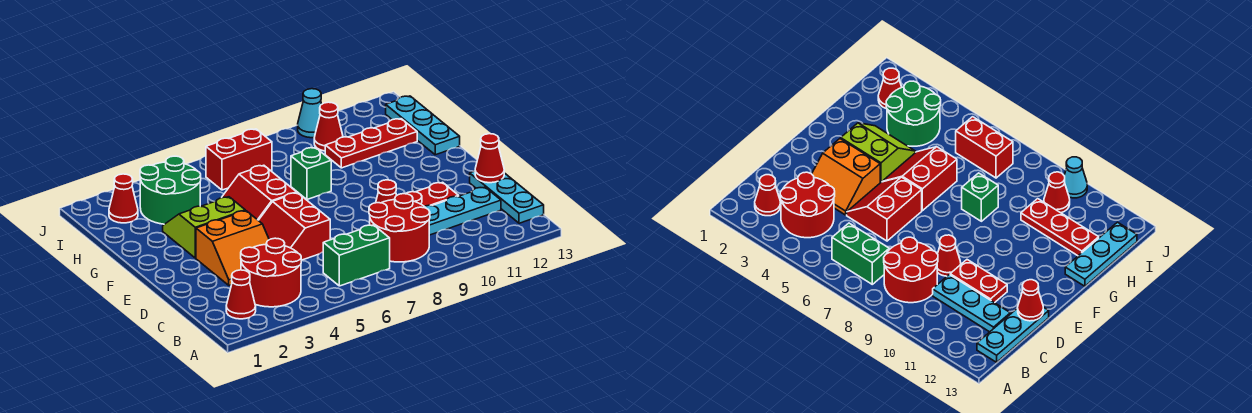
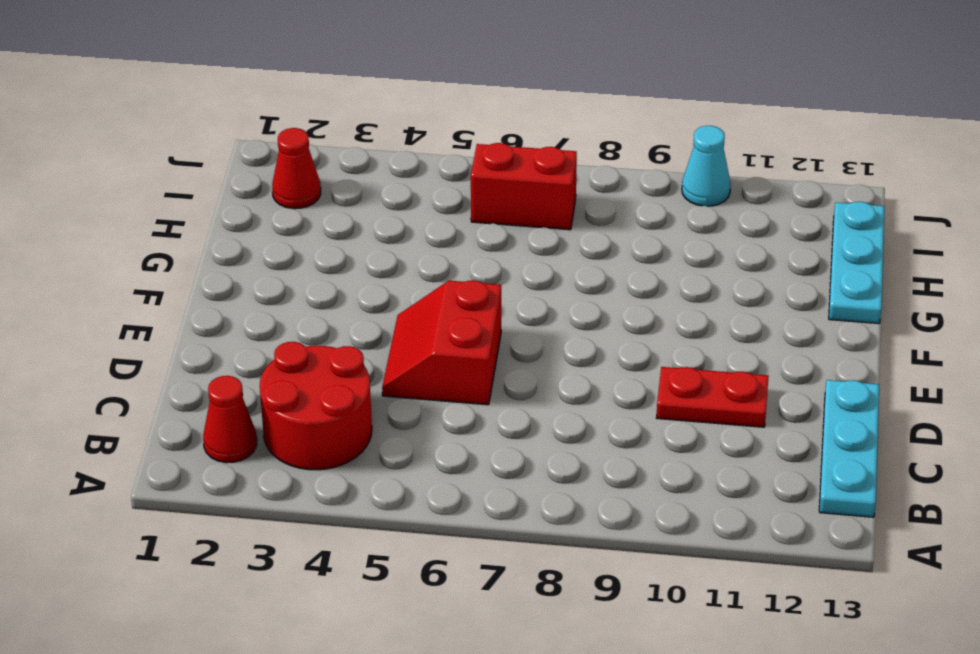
none -> green 1x2 brick [323,225,390,286]
none -> red 2x2 round brick [369,194,430,262]
none -> cyan 1x3 plate [424,187,501,235]

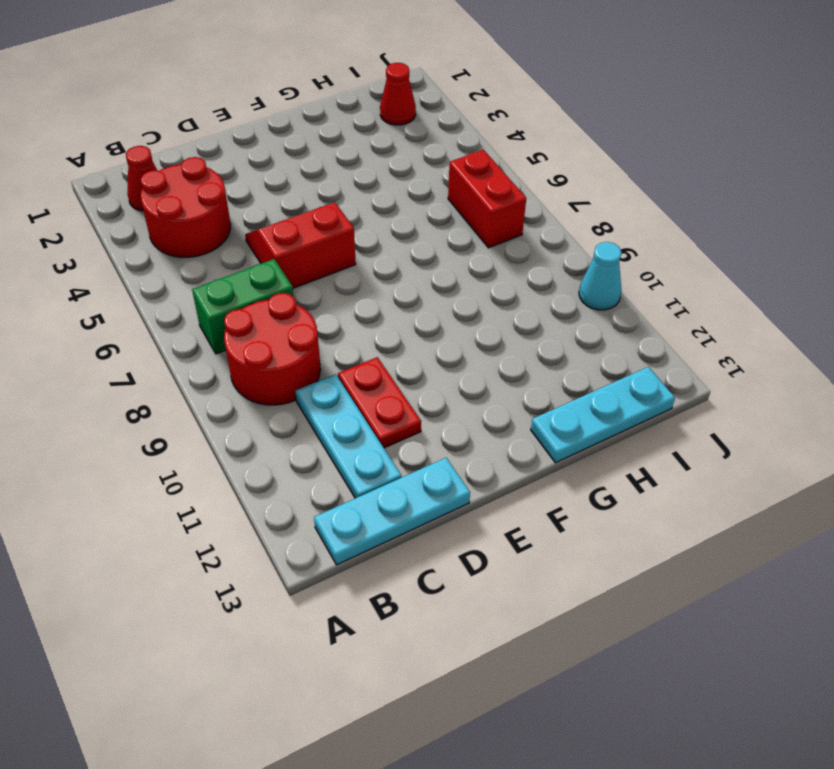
green 1x2 brick [192,259,294,354] -> green 1x2 brick turned to [323,225,390,286]
none -> orange 2x2 slope [196,211,269,285]
none -> red 1x1 cone [376,180,397,203]
none -> lime 2x2 slope [163,197,245,258]

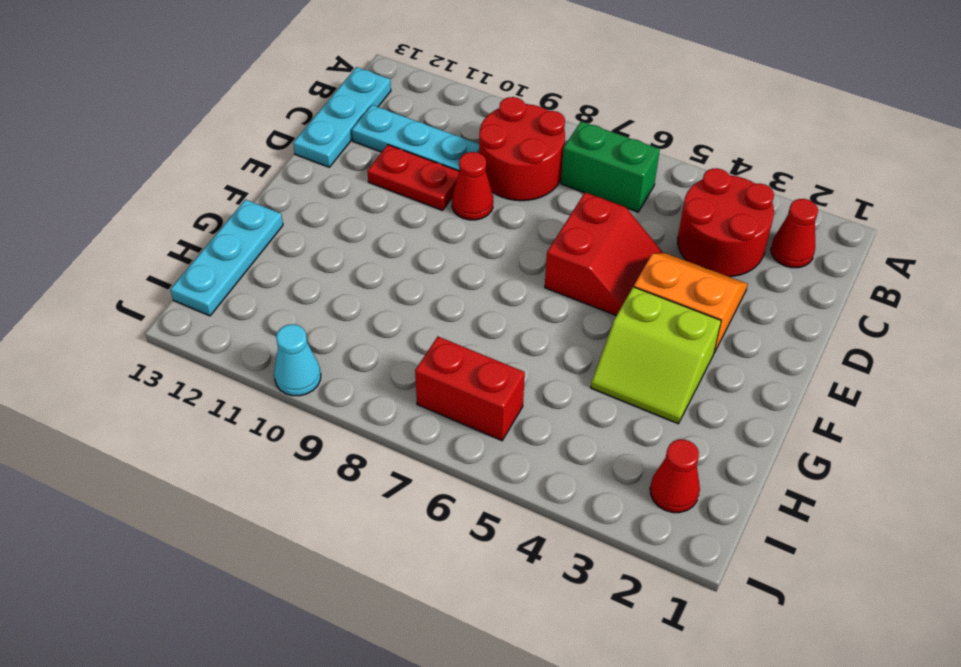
none -> red 2x2 slope [222,165,297,220]
none -> green 1x1 brick [291,147,331,199]
none -> green 2x2 round brick [140,156,201,224]

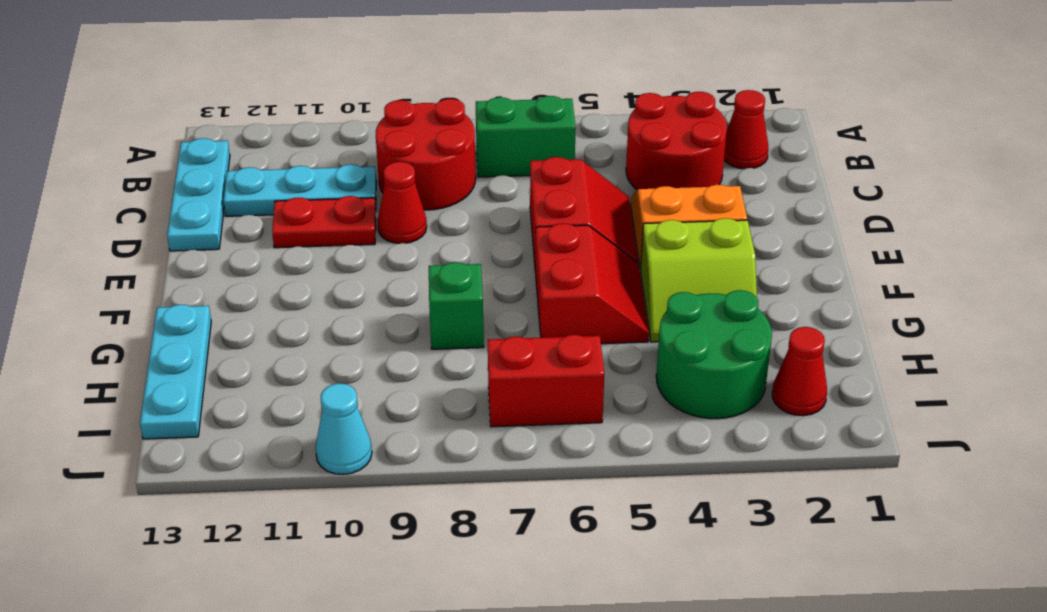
none -> red 1x3 plate [325,119,417,168]
none -> red 1x1 cone [314,102,343,151]
none -> red 1x1 cone [475,134,504,183]

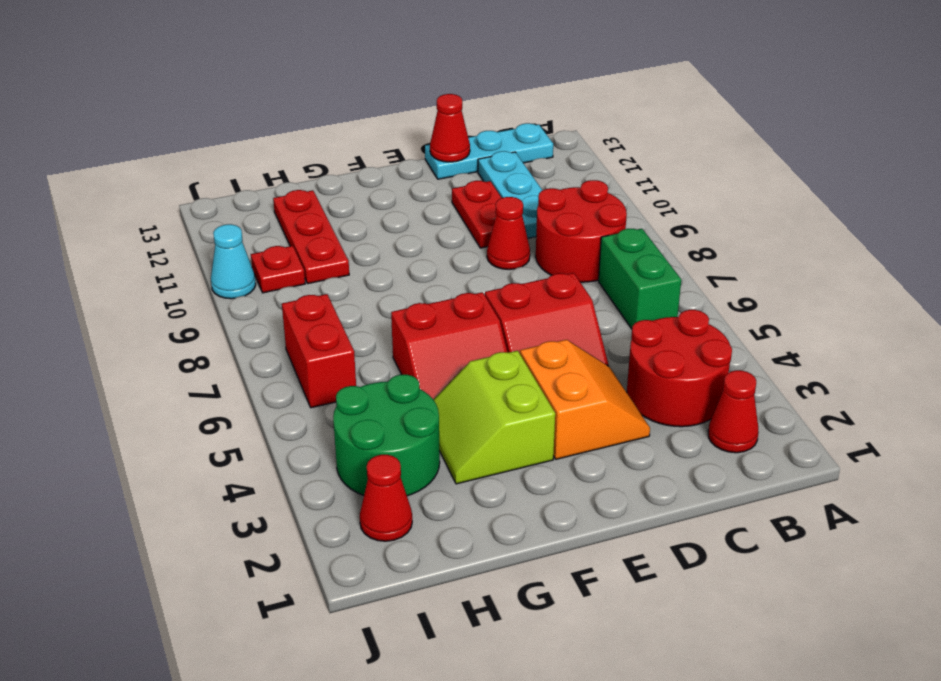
red 1x1 plate [251,246,305,293] -> red 1x1 cone [314,102,343,151]
none -> green 1x1 brick [291,147,331,199]
none -> cyan 1x3 plate [386,96,460,155]

